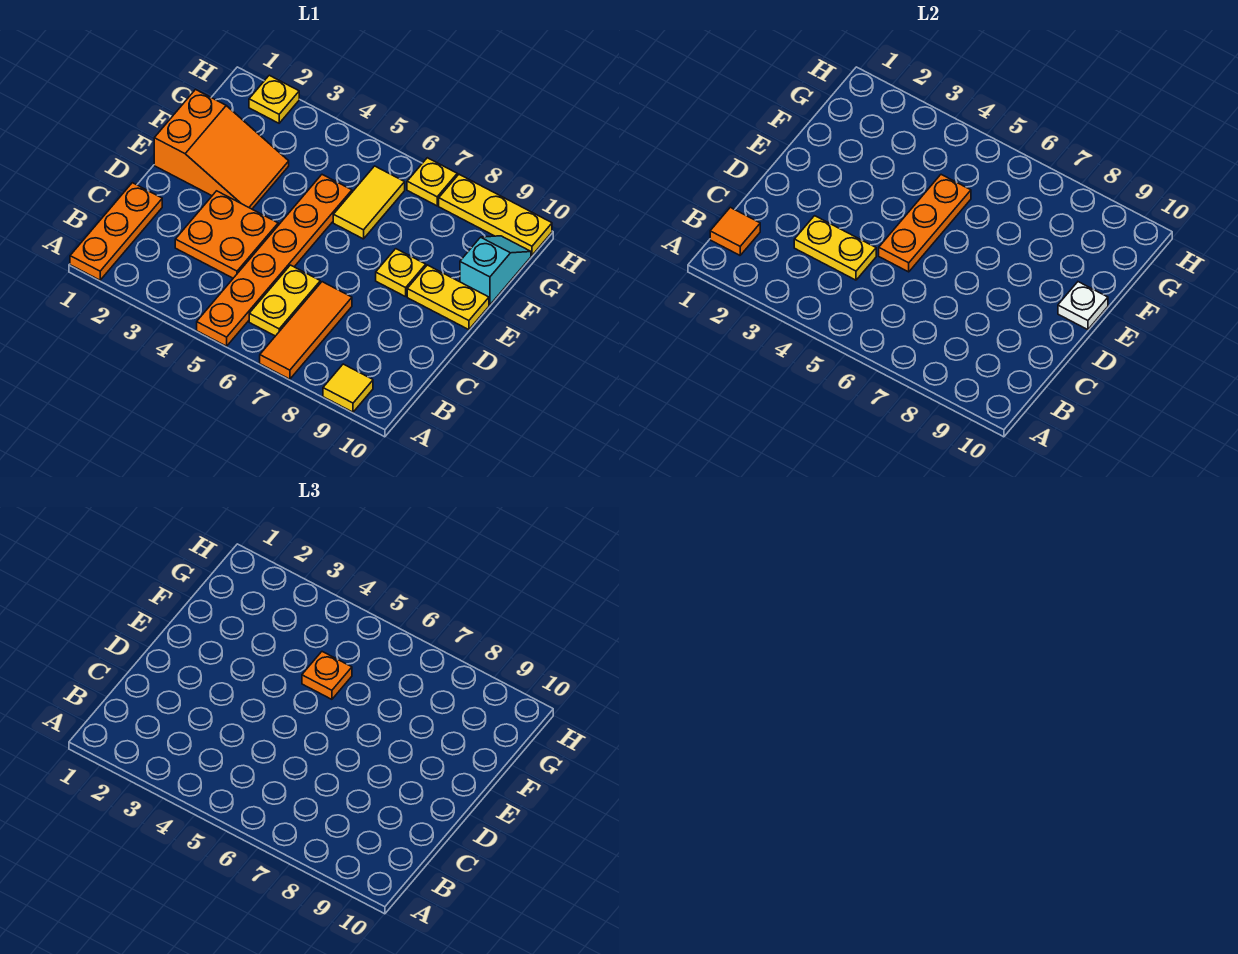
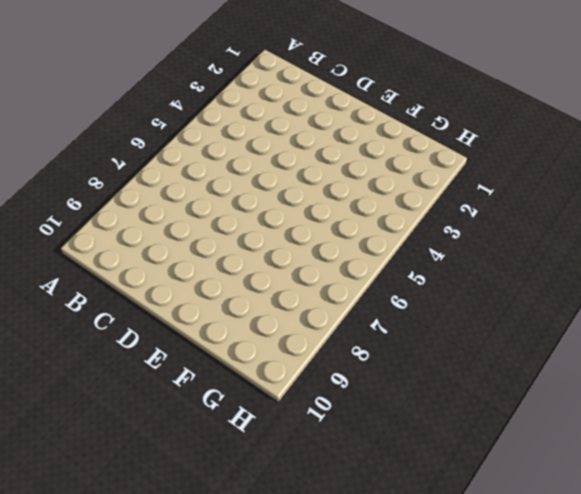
none -> orange 1x3 plate [70,183,162,280]
none -> orange 1x6 plate [197,175,352,346]
none -> orange 1x3 tile [260,282,352,379]

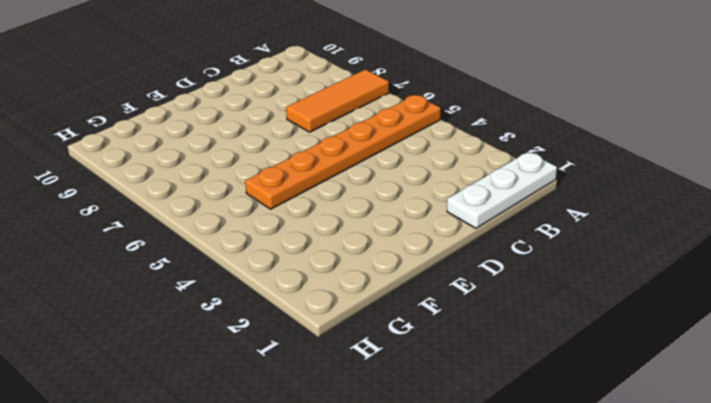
white 1x3 plate [447,152,557,228] -> orange 1x3 plate [70,183,162,280]
none -> yellow 1x1 tile [323,364,373,412]
none -> yellow 1x2 plate [249,265,320,336]
none -> orange 2x2 plate [175,191,278,278]

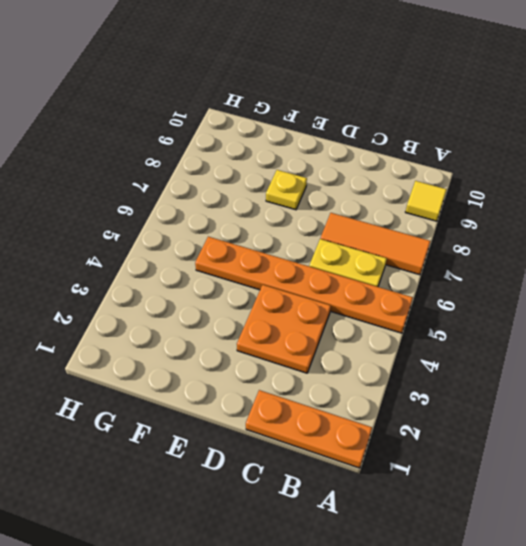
none -> orange 2x3 slope [154,90,289,209]
none -> yellow 1x2 plate [407,265,489,330]
none -> yellow 1x2 tile [333,166,405,239]

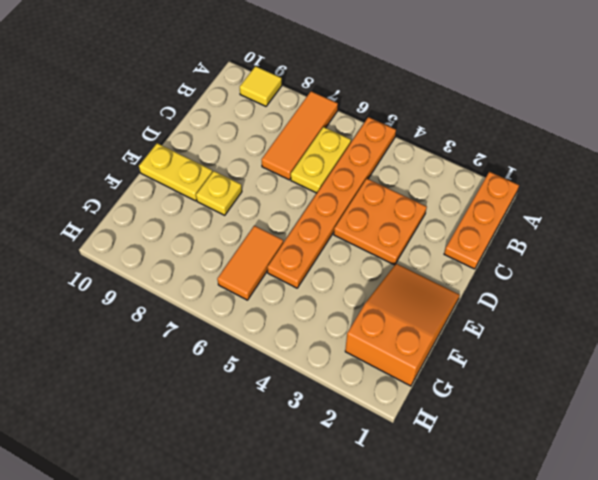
orange 2x3 slope [345,264,460,386] -> orange 2x3 slope turned to [154,90,289,209]
orange 1x2 tile [217,226,283,300] -> yellow 1x2 tile [333,166,405,239]
none -> cyan 1x2 slope [460,236,531,305]
none -> yellow 1x1 plate [249,75,299,123]
none -> yellow 1x1 plate [407,158,457,206]

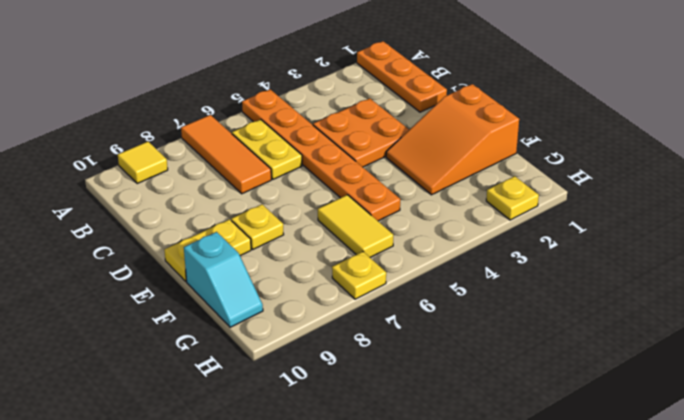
none -> yellow 1x3 plate [439,175,552,255]
none -> orange 1x1 tile [710,207,760,255]
none -> yellow 1x2 plate [794,216,876,280]

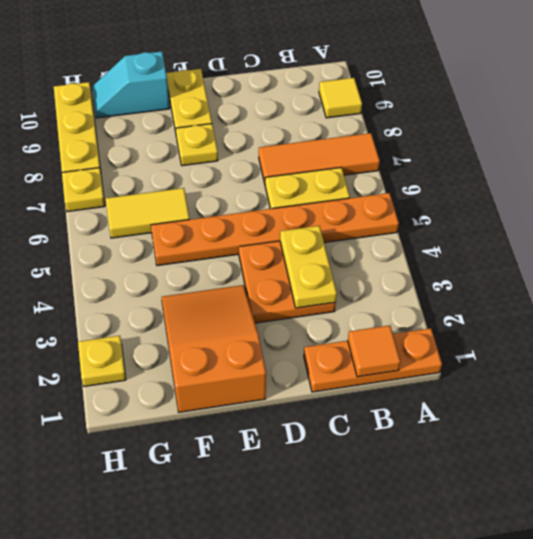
none -> orange 1x3 plate [879,175,971,272]
none -> white 1x1 plate [1058,282,1108,330]
none -> orange 1x1 plate [302,652,352,699]

